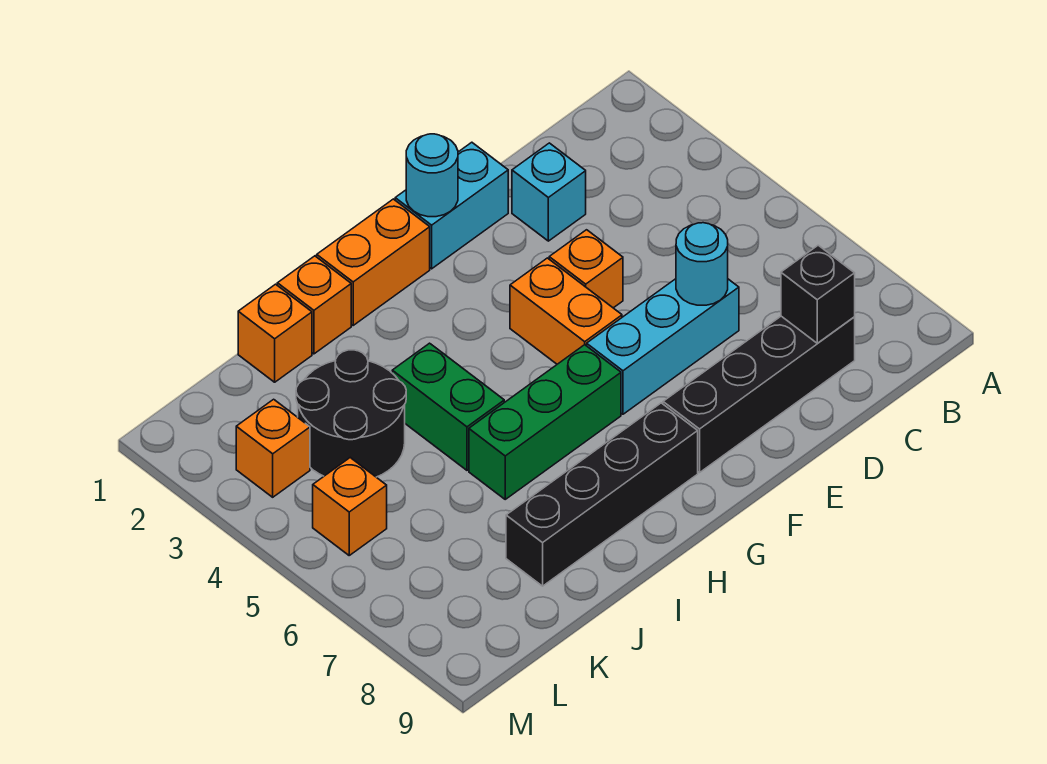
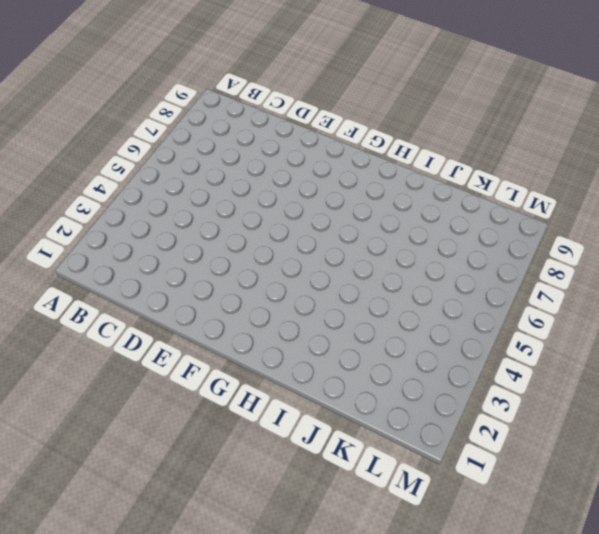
none -> black 1x4 brick [663,316,855,473]
none -> cyan 1x1 brick [512,143,586,241]
none -> cyan 1x3 brick [587,279,739,414]

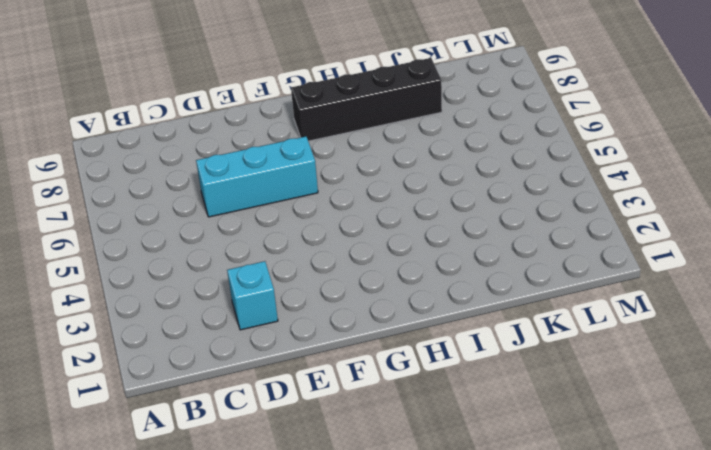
none -> black 1x4 brick [663,316,855,473]
none -> cyan 1x2 brick [395,142,508,269]
none -> orange 1x1 brick [549,230,623,308]

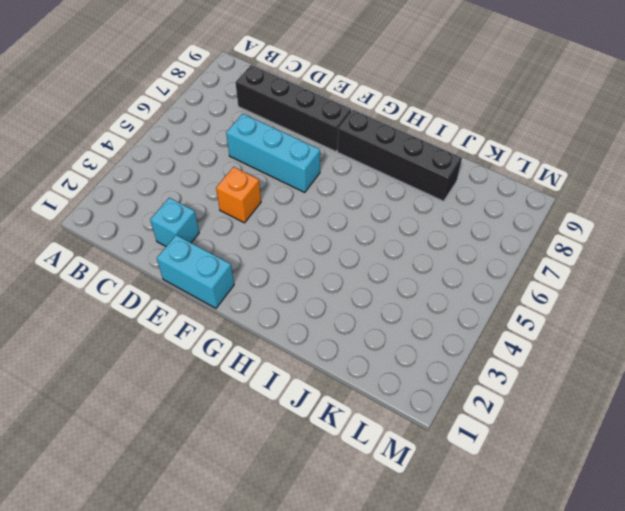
none -> orange 1x2 brick [510,258,622,364]
none -> orange 1x2 brick [317,199,430,325]
none -> green 1x3 brick [469,345,621,499]

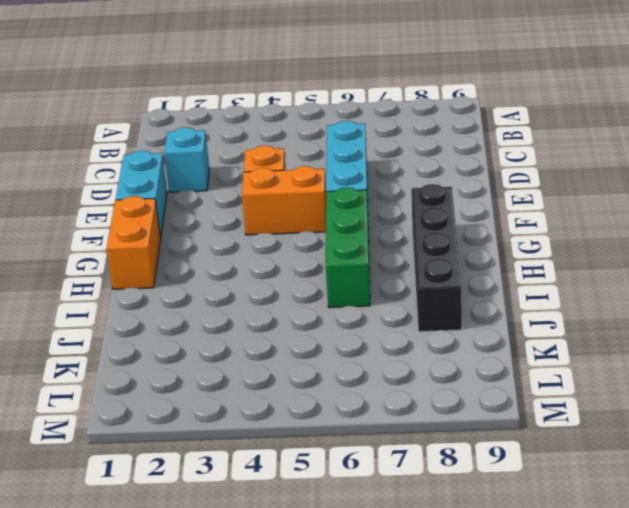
none -> black 1x4 brick [663,316,855,473]
none -> orange 1x1 brick [277,256,351,354]
none -> green 1x2 brick [392,343,504,470]

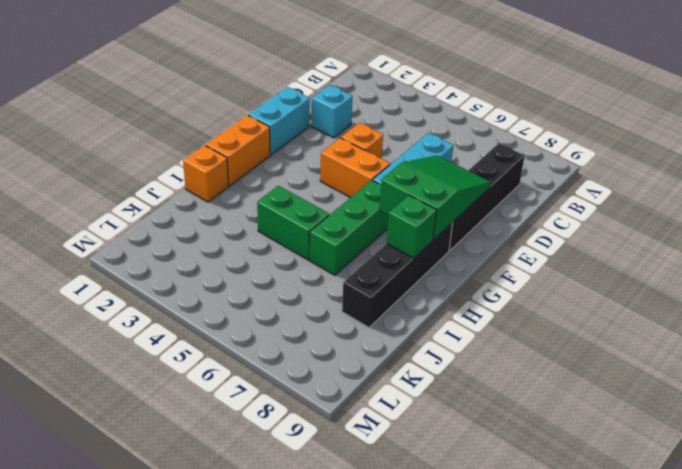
green 2x3 slope [379,156,491,239] -> none
green 1x1 brick [387,195,436,258] -> none
none -> orange 1x1 brick [238,284,312,382]
none -> black 2x2 round brick [296,350,406,477]
none -> orange 1x1 brick [236,399,310,497]

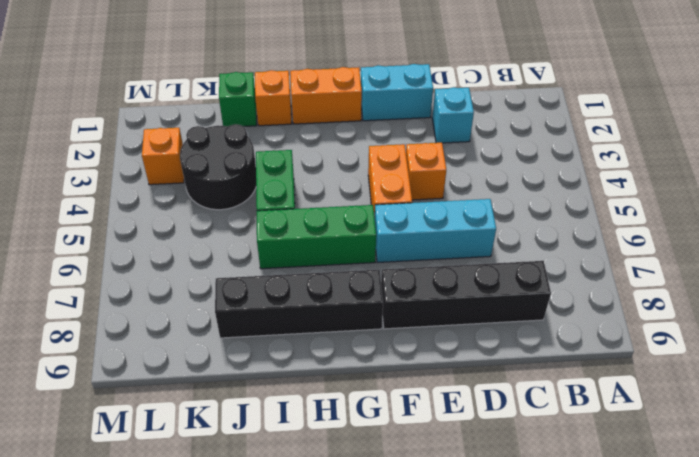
green 1x1 brick [219,72,257,127] -> orange 1x1 brick [238,284,312,382]
none -> orange 1x1 brick [313,458,387,555]
none -> black 1x1 brick [781,245,855,343]
none -> cyan 1x1 round brick [676,223,728,305]

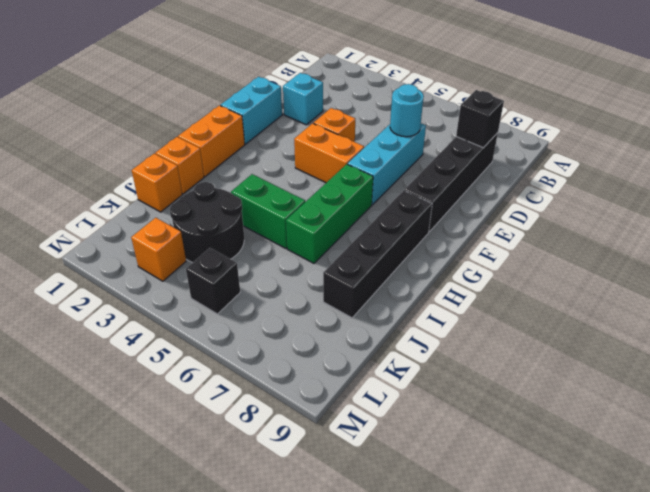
black 1x1 brick [186,248,240,314] -> orange 1x1 brick [313,458,387,555]
none -> cyan 1x1 round brick [406,134,458,217]

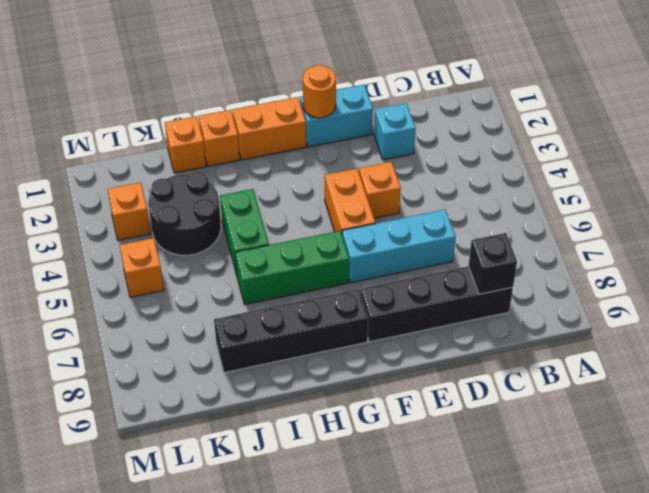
orange 1x1 round brick [303,65,336,118] -> cyan 1x1 round brick [406,134,458,217]
none -> cyan 1x1 round brick [676,223,728,305]

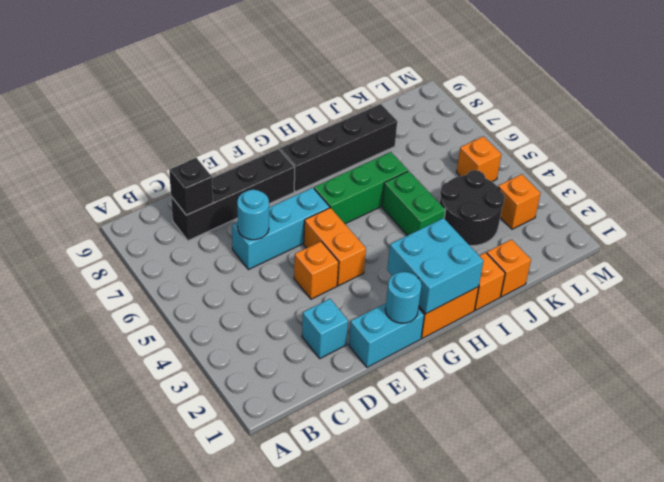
cyan 2x2 brick [387,218,484,314] -> none

